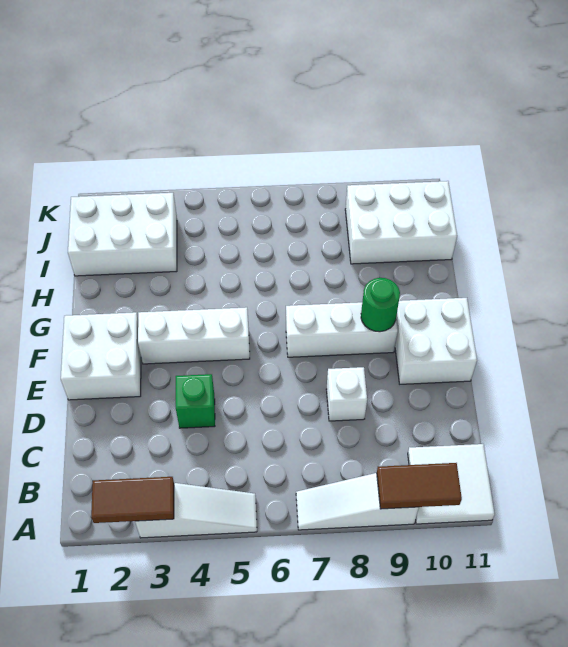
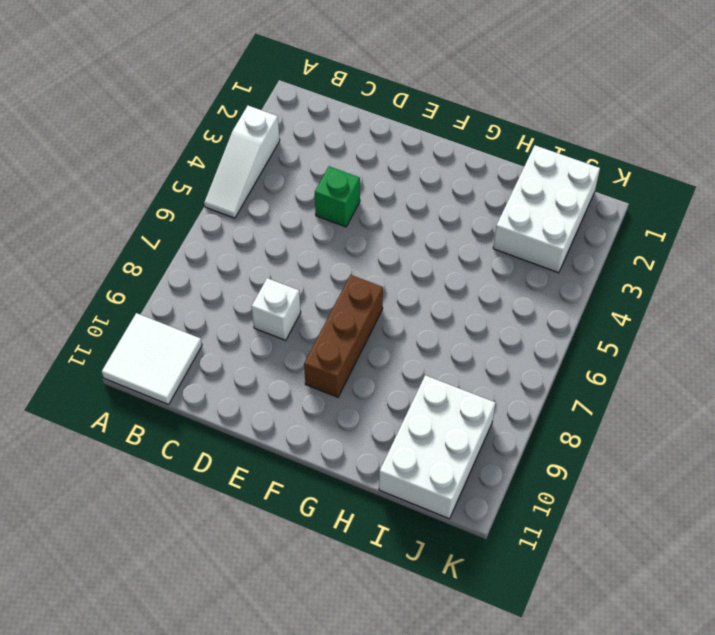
brown 1x3 brick [304,275,383,397] -> white 1x3 brick [286,302,398,357]
none -> white 1x3 slope [296,473,419,530]
none -> white 2x2 brick [61,312,141,400]
none -> white 2x2 brick [395,298,477,384]

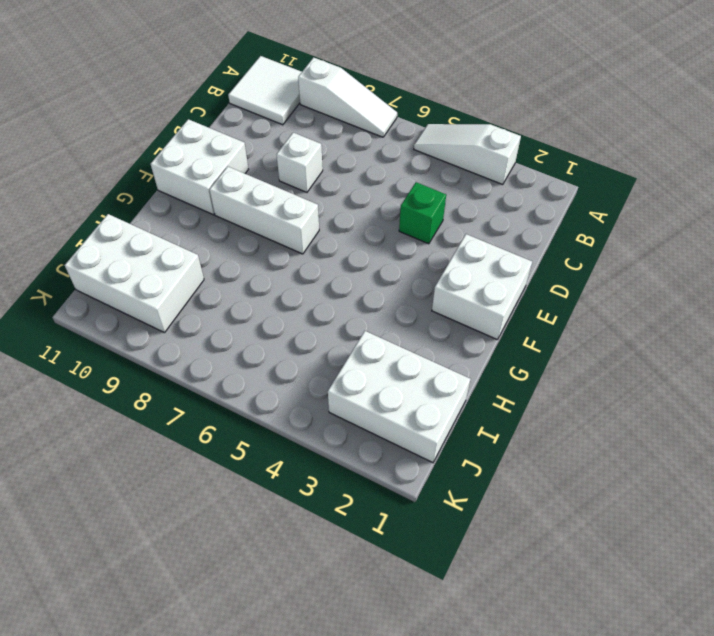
none -> white 1x3 brick [138,307,250,364]
none -> brown 1x2 tile [91,477,174,523]
none -> brown 1x2 tile [377,463,462,509]

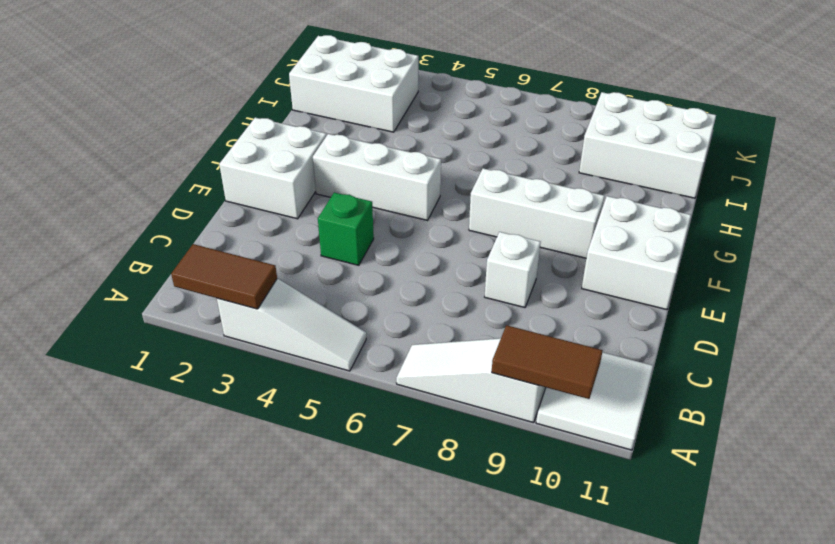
none -> green 1x1 round brick [361,278,400,332]

